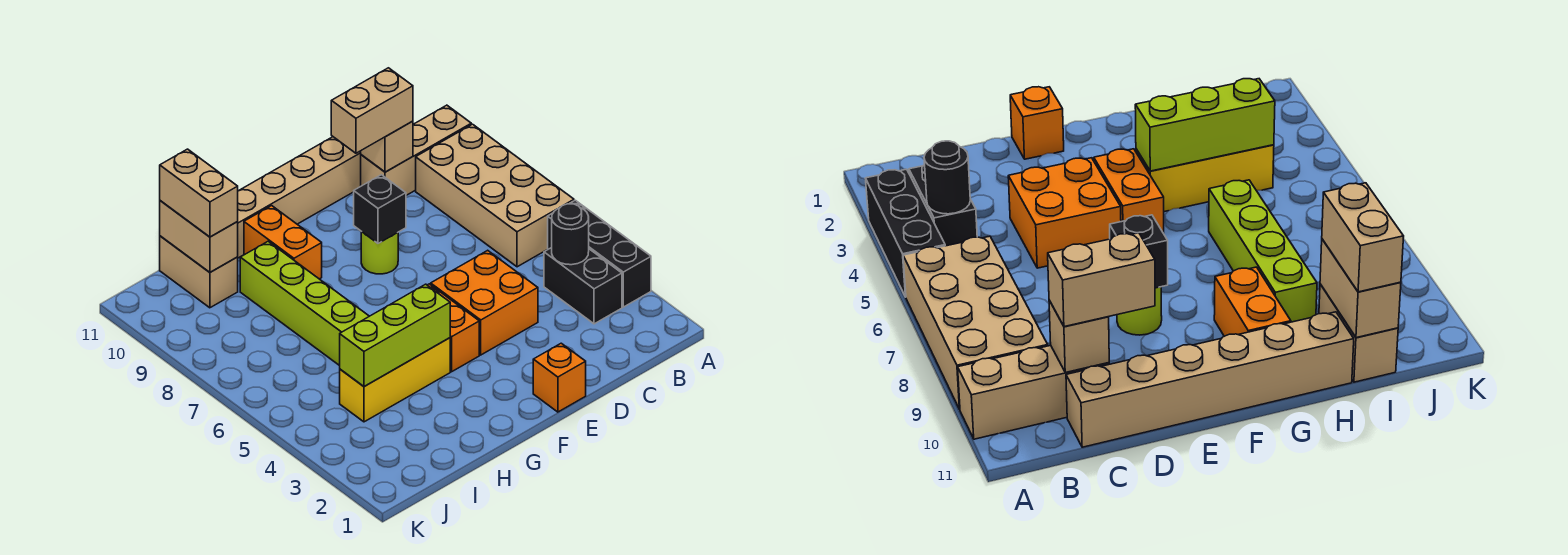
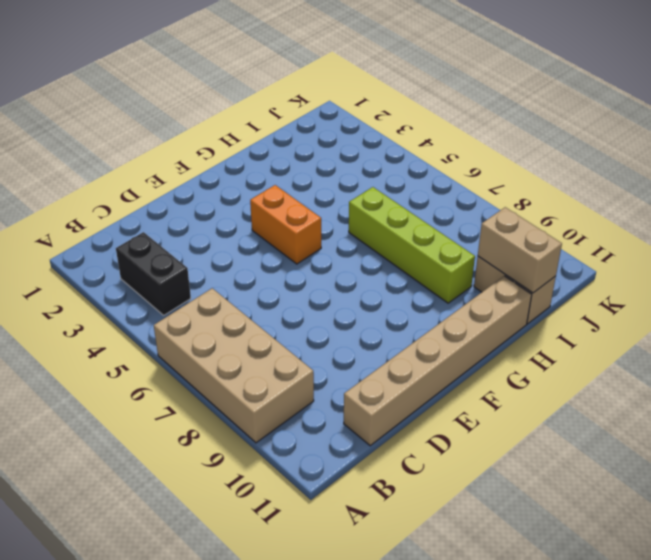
none -> black 1x3 brick [548,200,651,307]
none -> tan 1x3 brick [361,105,471,195]
none -> orange 2x2 brick [431,250,538,355]

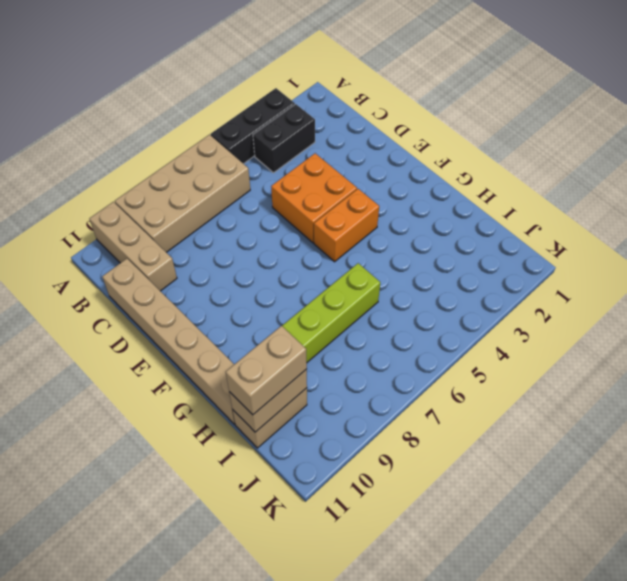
none -> orange 1x1 brick [533,343,586,412]
none -> lime 1x1 round brick [361,232,398,274]
none -> yellow 1x3 brick [340,338,450,422]

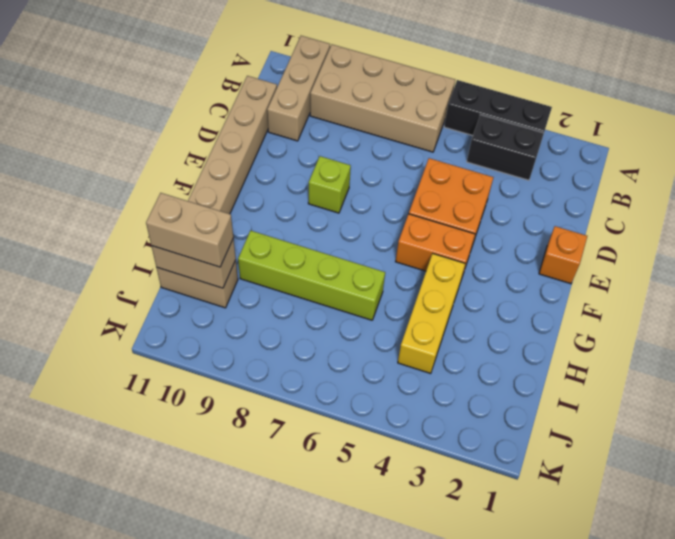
lime 1x1 brick [308,156,351,213] -> lime 1x1 round brick [361,232,398,274]
none -> orange 1x2 brick [244,206,322,279]
none -> black 1x1 round brick [552,204,589,265]
none -> tan 1x1 brick [361,121,413,172]

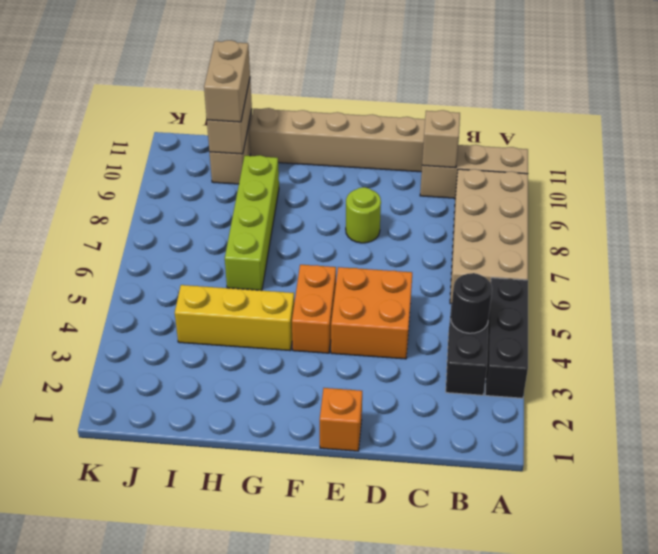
none -> orange 1x2 brick [244,206,322,279]
none -> black 1x1 brick [354,175,406,243]
none -> lime 1x3 brick [340,284,450,387]

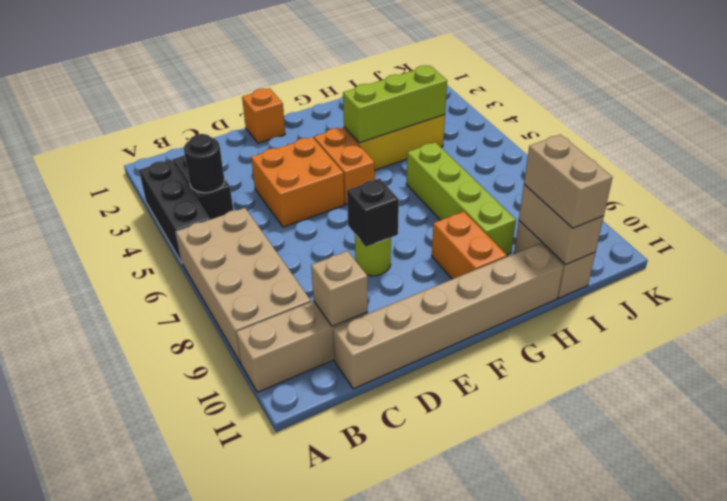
none -> tan 1x2 brick [331,68,413,153]

